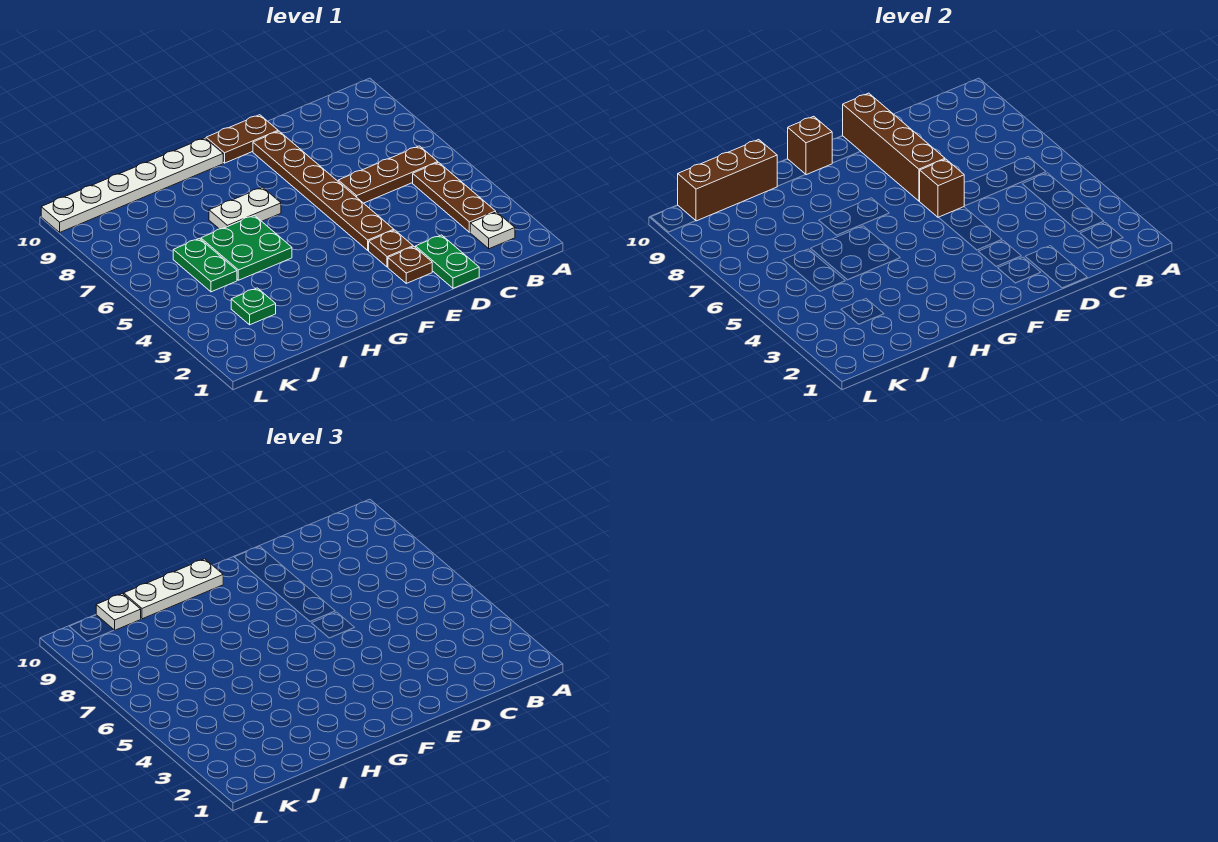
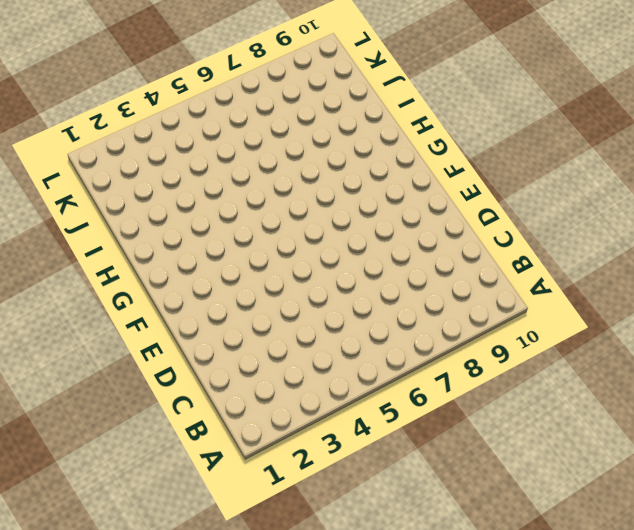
none -> white 1x1 plate [470,212,515,249]
none -> brown 1x3 plate [413,162,496,232]
none -> brown 1x3 plate [338,146,438,203]

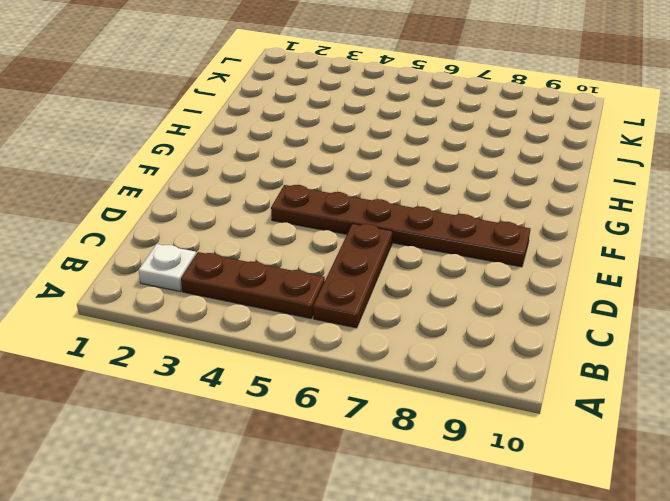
none -> green 1x2 plate [415,235,479,288]
none -> brown 1x1 plate [388,247,432,283]
none -> brown 1x1 plate [369,230,413,267]

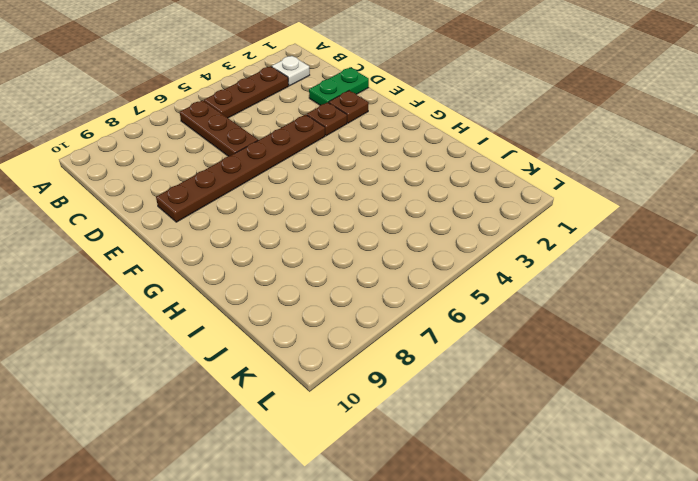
none -> brown 1x2 plate [206,115,278,163]
none -> white 1x2 plate [209,187,281,229]
none -> white 1x6 plate [41,138,223,232]

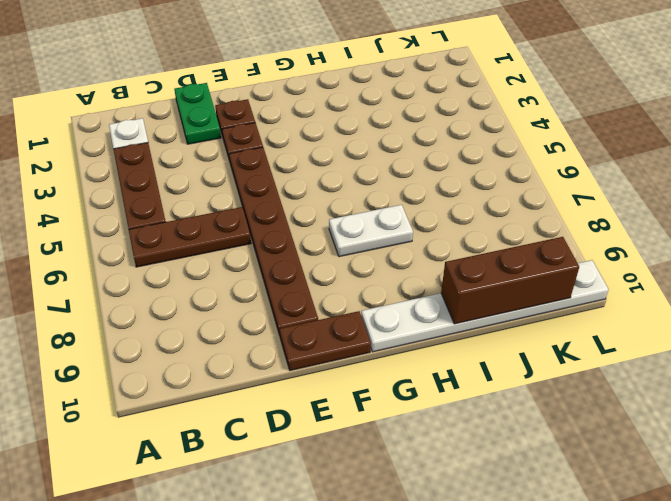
none -> green 2x2 plate [201,215,292,280]
none -> green 1x1 plate [231,288,276,325]
none -> green 1x2 plate [173,239,237,292]

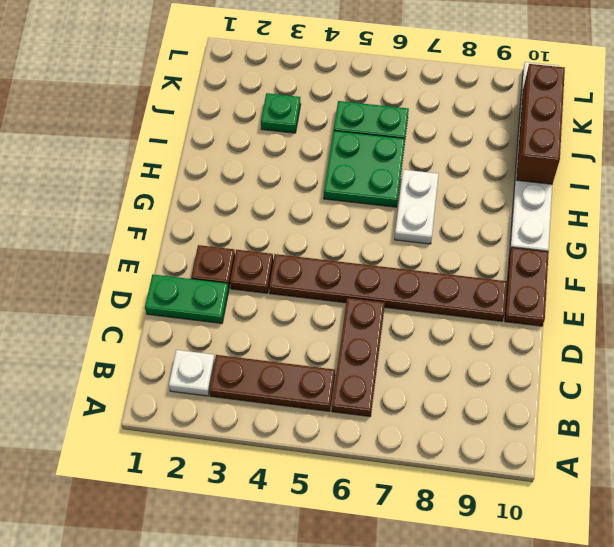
none -> brown 1x1 brick [920,159,964,218]
none -> brown 1x4 brick [843,93,945,201]
none -> brown 1x1 brick [788,116,832,175]

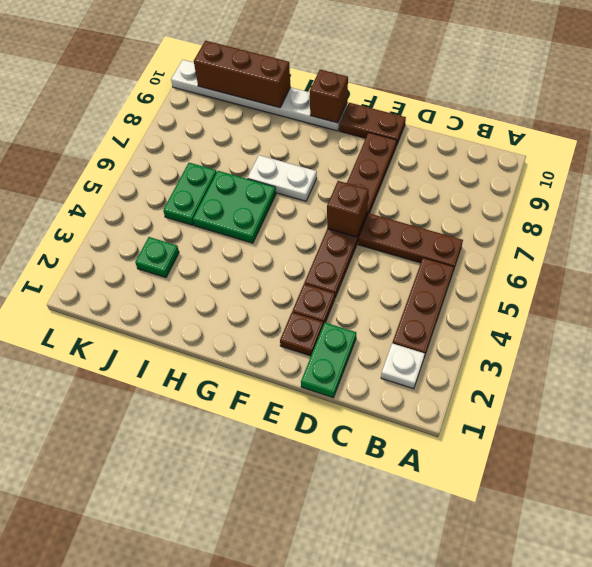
none -> brown 1x4 brick [843,93,945,201]
none -> white 1x3 plate [124,559,223,619]
none -> white 1x1 plate [96,594,141,630]

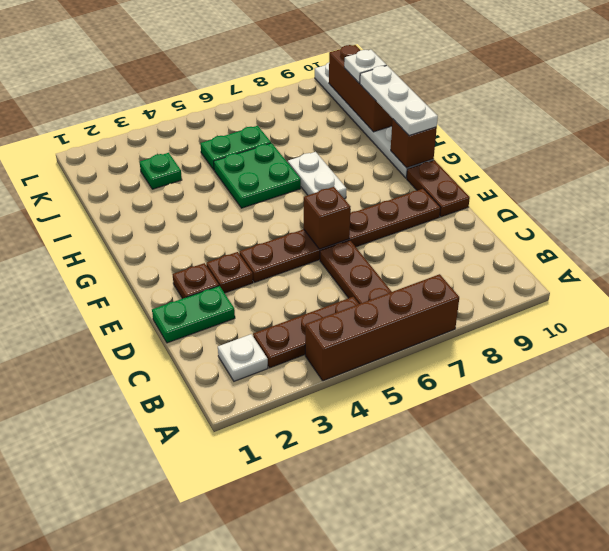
brown 1x4 brick [305,274,459,381] -> brown 1x4 brick moved to [843,93,945,201]

